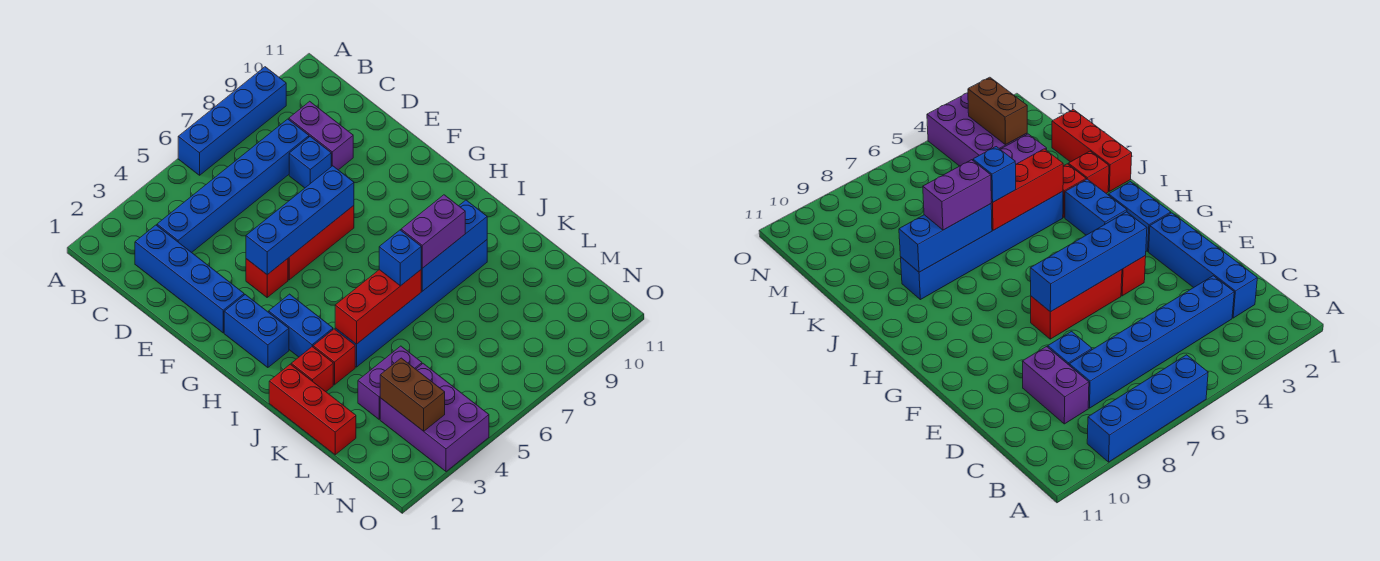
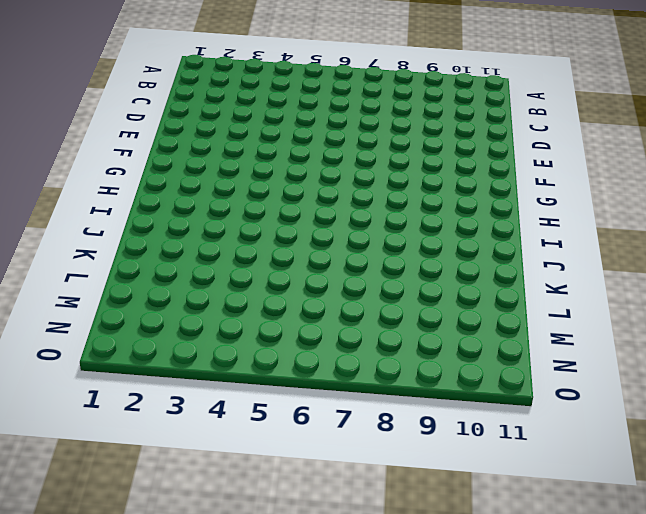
none -> blue 1x4 brick [178,67,286,175]
none -> blue 1x4 brick [135,225,244,333]
none -> blue 1x6 brick [157,119,309,253]

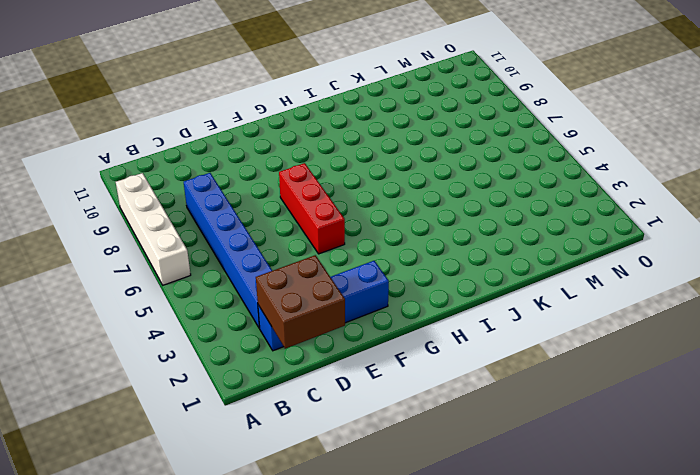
white 1x4 brick [116,173,191,285] -> blue 1x4 brick [178,67,286,175]
brown 2x2 brick [256,255,345,349] -> none
none -> purple 1x2 brick [289,101,353,170]
none -> blue 1x1 brick [289,137,331,188]
none -> red 1x1 brick [246,259,288,297]

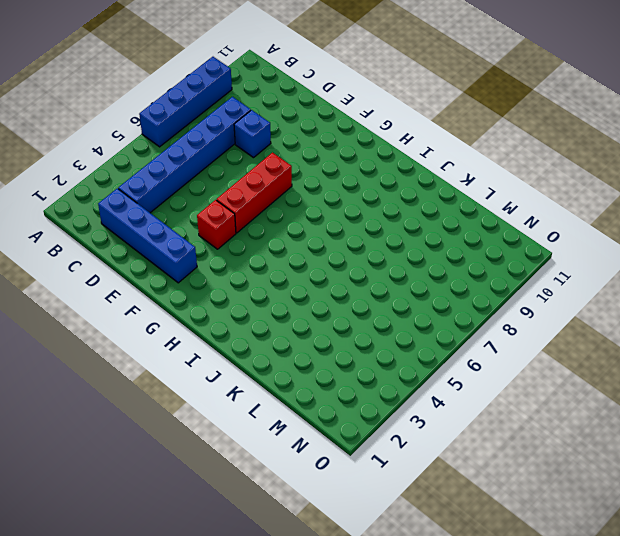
none -> purple 1x2 brick [289,101,353,170]
none -> blue 1x2 brick [224,295,289,368]
none -> blue 1x2 brick [269,294,333,357]

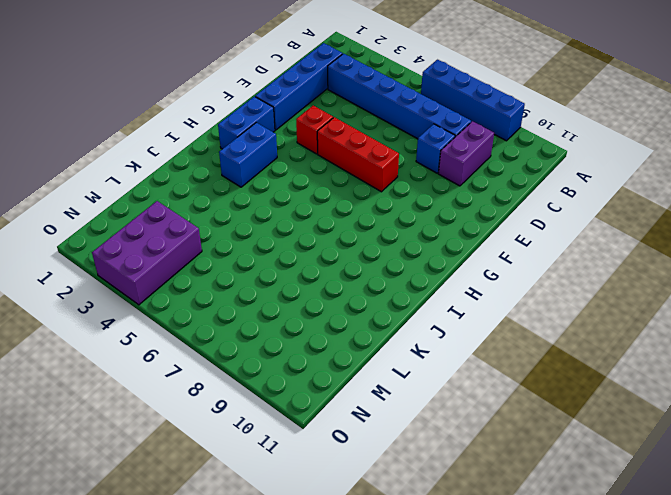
none -> red 1x3 brick [269,364,356,455]
none -> red 1x1 brick [291,347,333,392]
none -> red 1x1 brick [313,329,355,385]

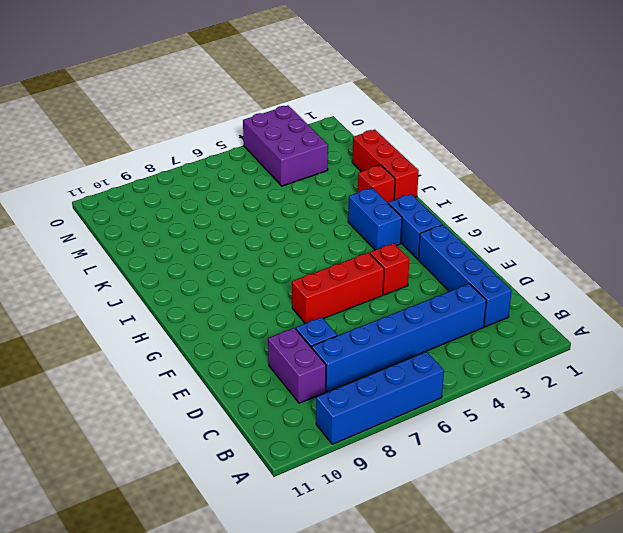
none -> red 1x1 brick [313,329,355,385]
none -> blue 1x6 brick [335,240,487,367]
none -> purple 1x2 brick [358,346,422,419]

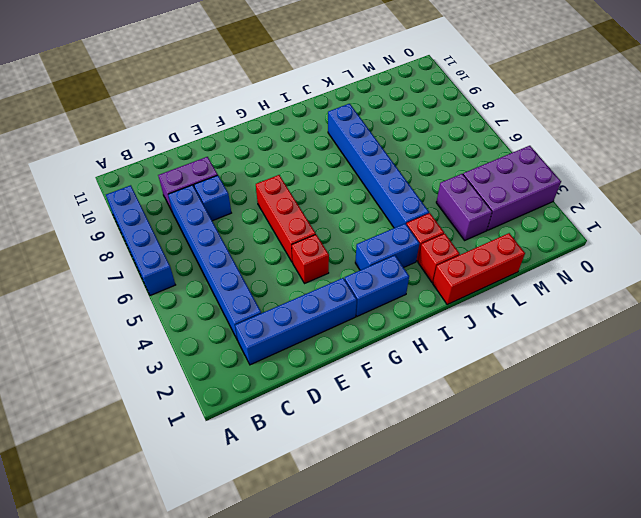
none -> blue 1x4 brick [246,166,354,275]
none -> red 1x3 brick [335,270,421,344]
none -> blue 1x3 brick [421,200,487,291]

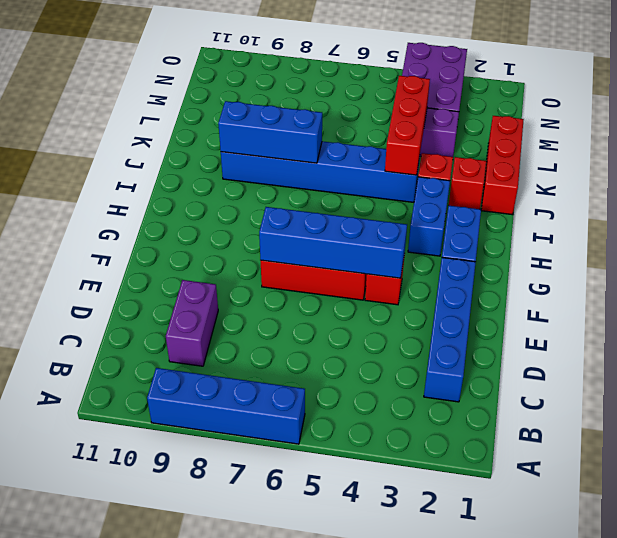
red 1x3 brick [385,76,430,175] -> red 1x3 brick turned to [335,270,421,344]
none -> blue 1x6 brick [157,119,309,253]
none -> blue 1x1 brick [289,137,331,188]
none -> brown 1x2 brick [380,358,445,431]

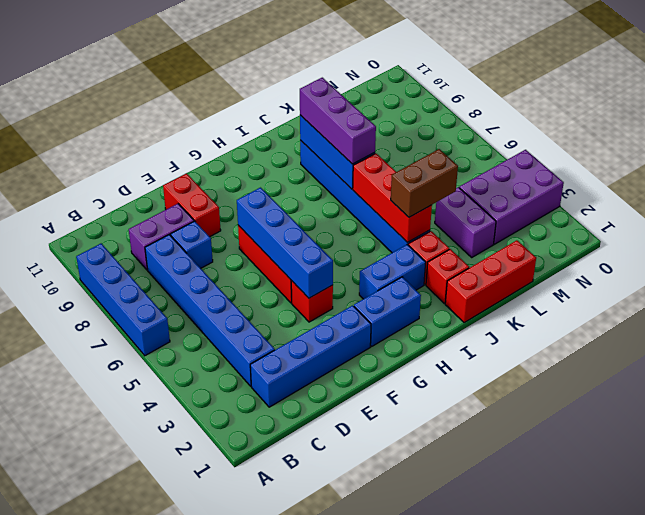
red 1x2 brick [163,173,221,237] -> none
brown 1x2 brick [391,149,458,217] -> brown 1x2 brick moved to [380,358,445,431]
purple 1x3 brick [300,78,376,164] -> purple 1x2 brick [401,195,465,268]
none -> blue 1x1 brick [379,230,421,286]

